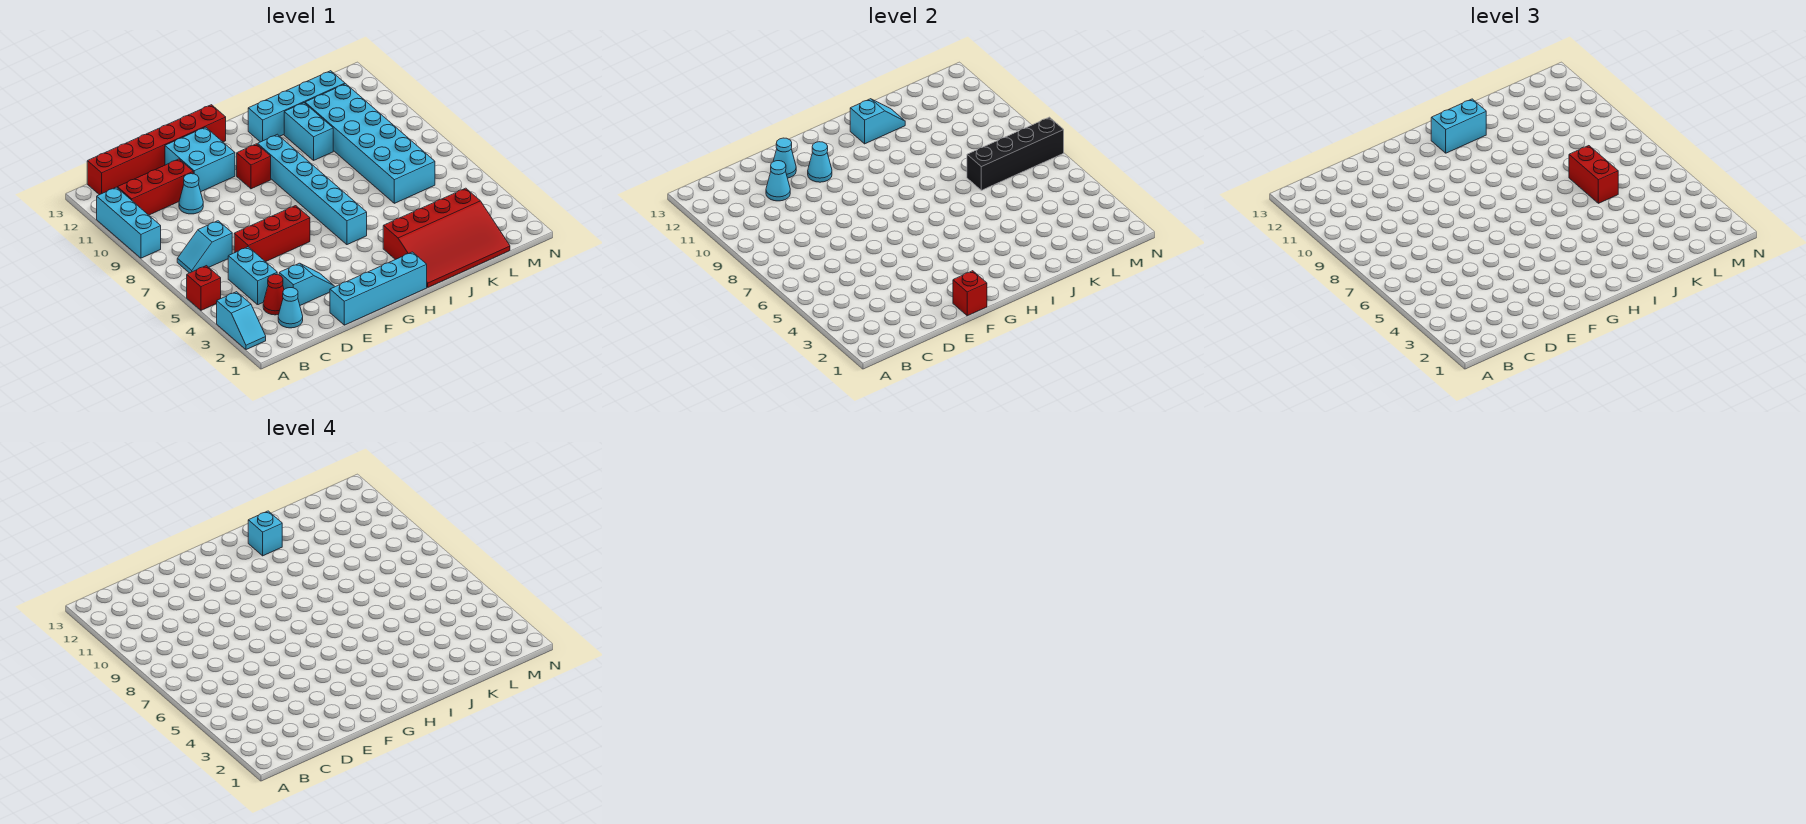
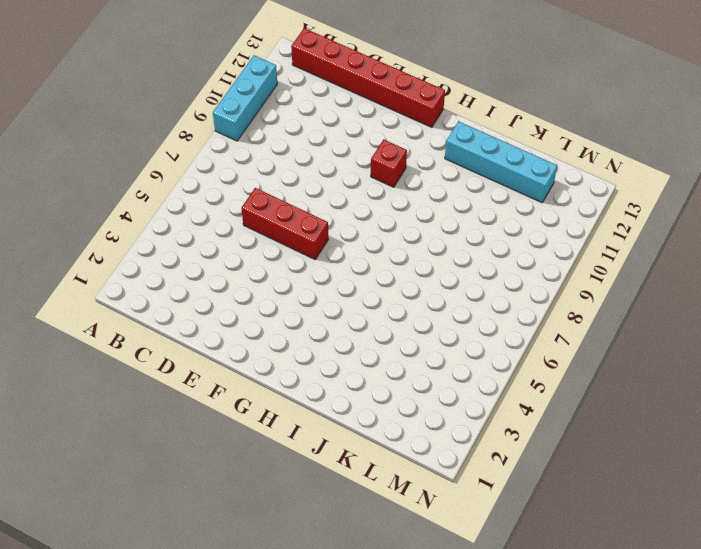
none -> cyan 1x2 slope [217,292,266,350]
none -> red 1x1 brick [187,266,221,310]
none -> cyan 1x2 slope [177,221,232,273]

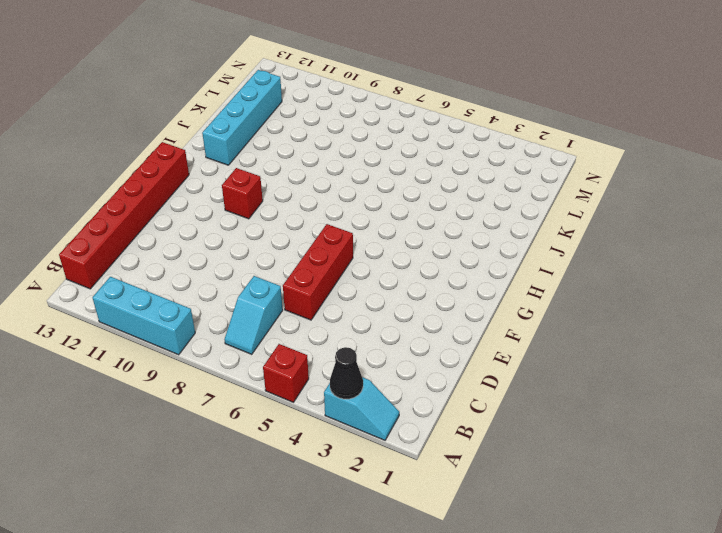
black 1x1 cone [330,347,363,399] -> none
none -> red 1x3 brick [117,159,193,215]
none -> cyan 1x1 cone [278,288,303,328]
none -> red 1x1 cone [263,274,284,315]

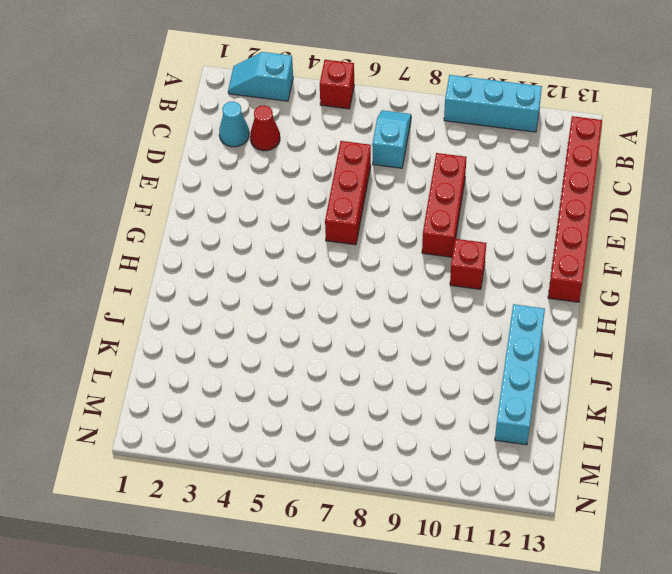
red 1x3 brick [422,153,467,257] -> red 1x3 brick moved to [117,159,193,215]
none -> cyan 1x2 brick [228,247,277,305]
none -> cyan 1x2 slope [279,263,334,305]
none -> cyan 1x1 cone [179,174,203,214]

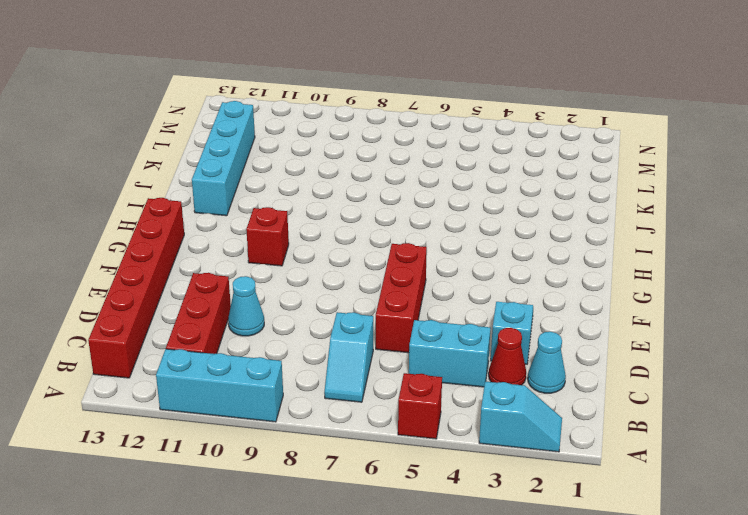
none -> cyan 1x4 brick [330,252,427,325]
none -> cyan 2x2 brick [165,127,235,191]
none -> cyan 1x6 brick [258,134,367,245]

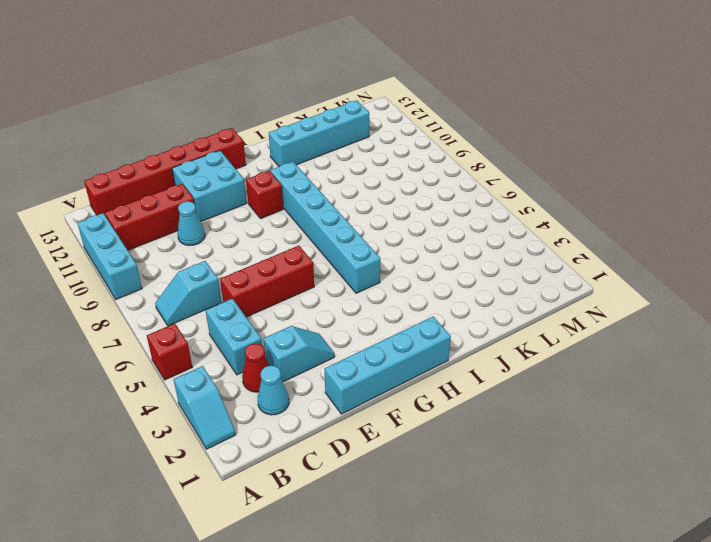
none -> red 3x4 slope [383,188,510,287]
none -> cyan 1x2 brick [284,103,333,160]
none -> cyan 2x6 brick [305,84,435,203]

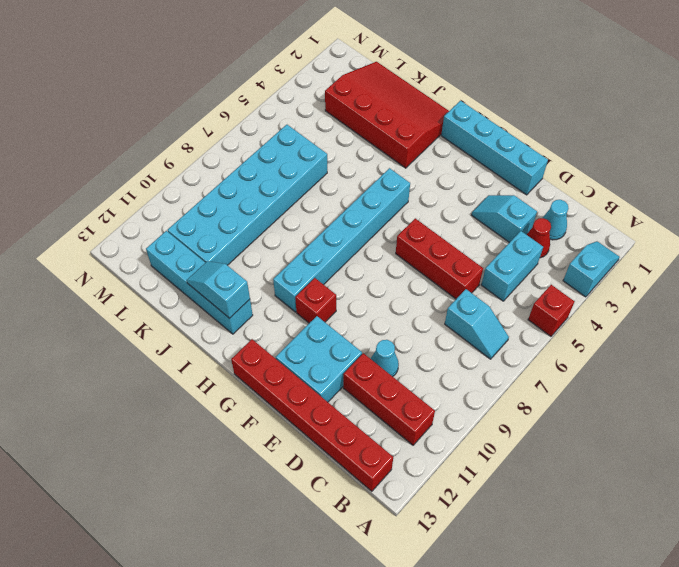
none -> cyan 1x3 brick [97,187,161,258]
none -> cyan 1x2 brick [284,103,333,160]
none -> cyan 1x1 cone [766,161,790,201]

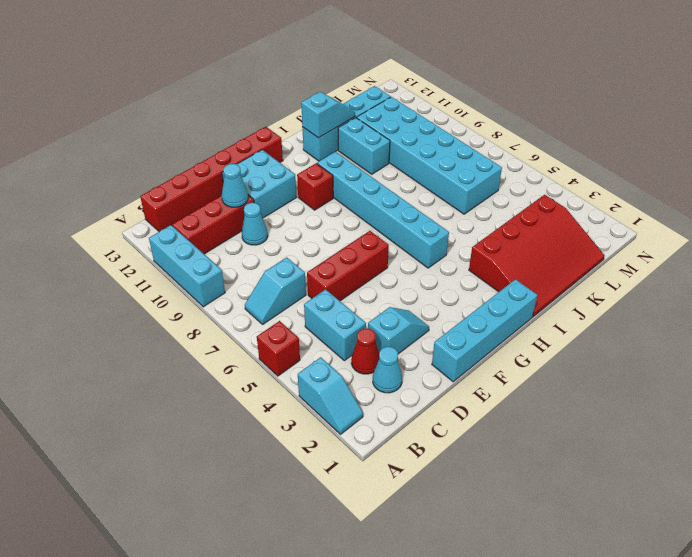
none -> cyan 1x1 cone [773,138,796,178]
none -> red 1x1 brick [953,271,987,316]
none -> cyan 1x1 cone [808,142,832,182]

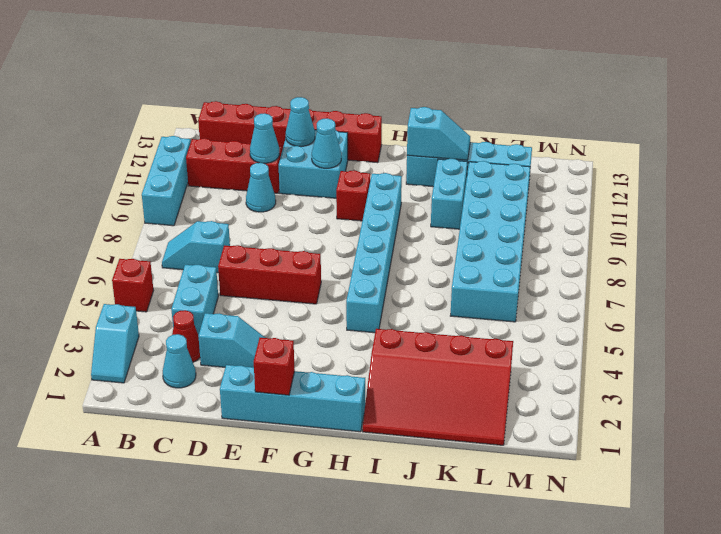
none -> black 1x4 brick [967,117,1064,190]
none -> cyan 1x2 brick [1431,99,1486,153]
none -> red 1x2 brick [1569,146,1618,203]

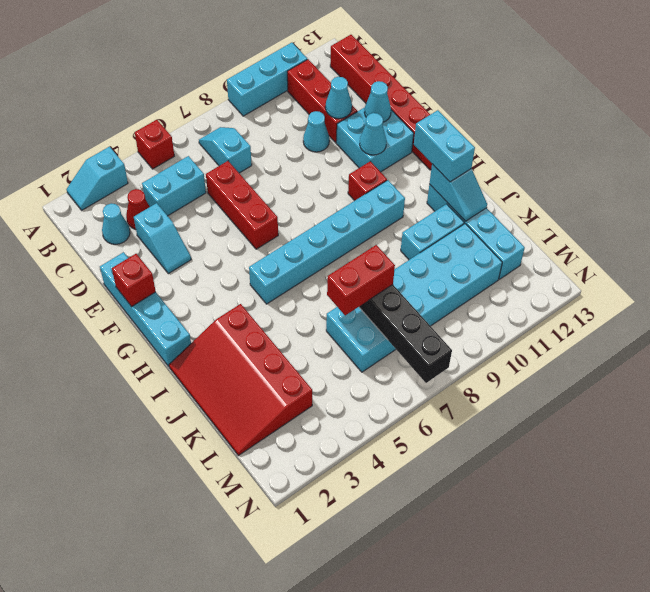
none -> cyan 1x1 brick [248,511,282,556]

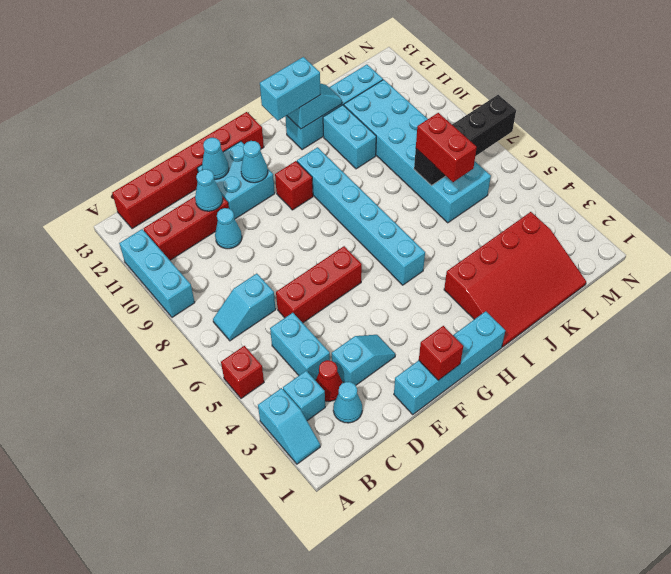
cyan 1x1 brick [283,371,325,421] -> cyan 1x1 brick moved to [248,511,282,556]

